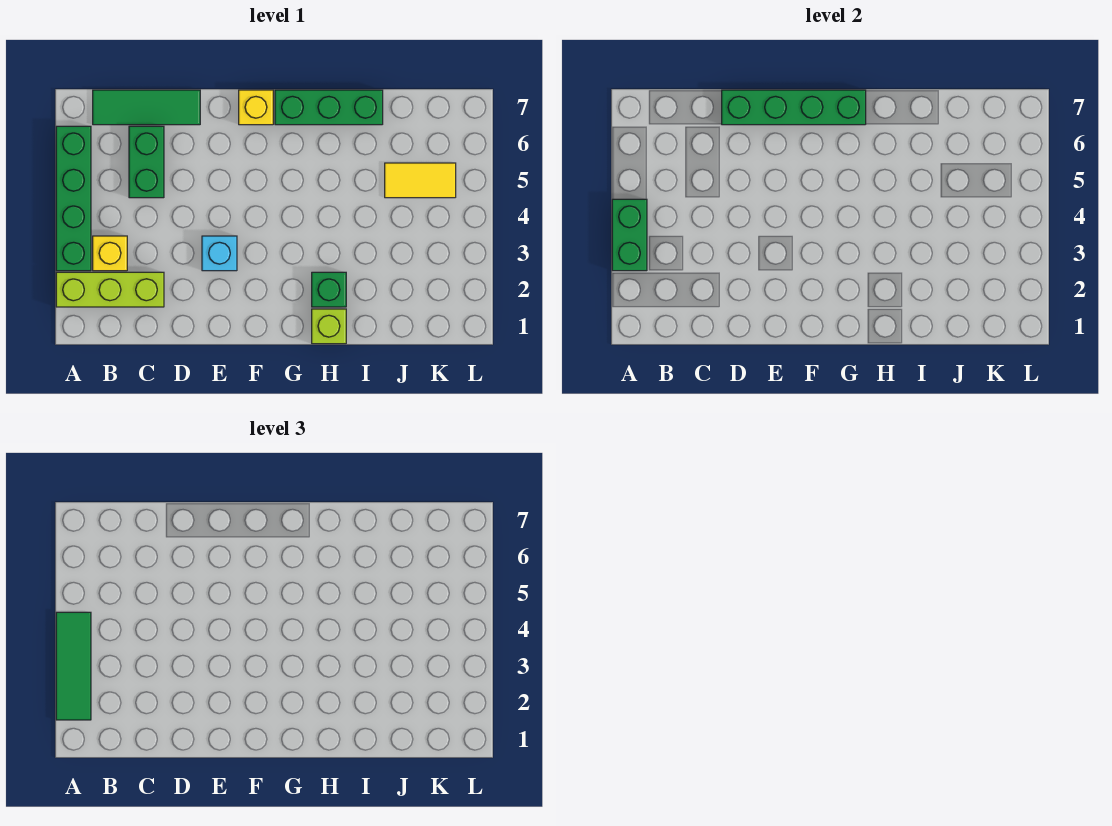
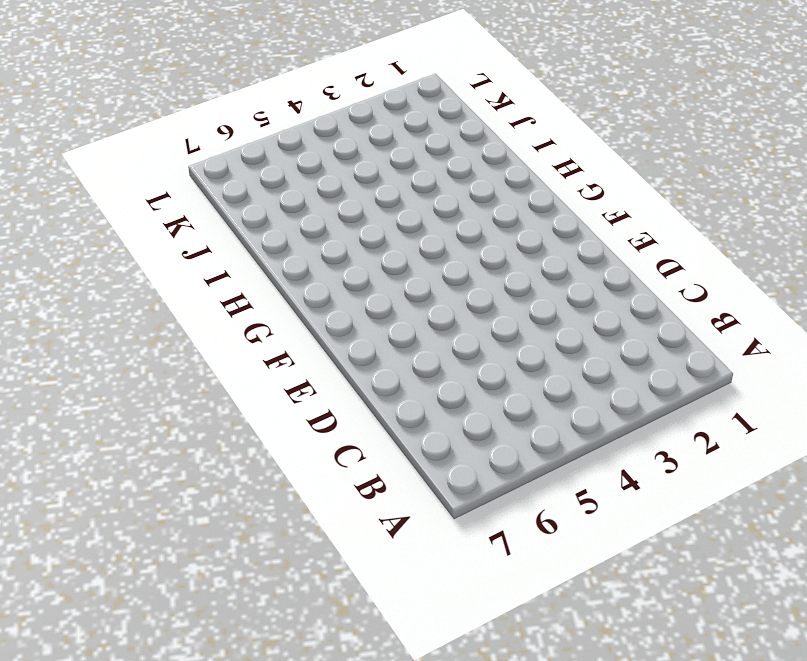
none -> lime 1x3 brick [56,272,164,307]
none -> green 1x4 brick [56,126,91,271]
none -> yellow 1x1 brick [93,236,127,271]

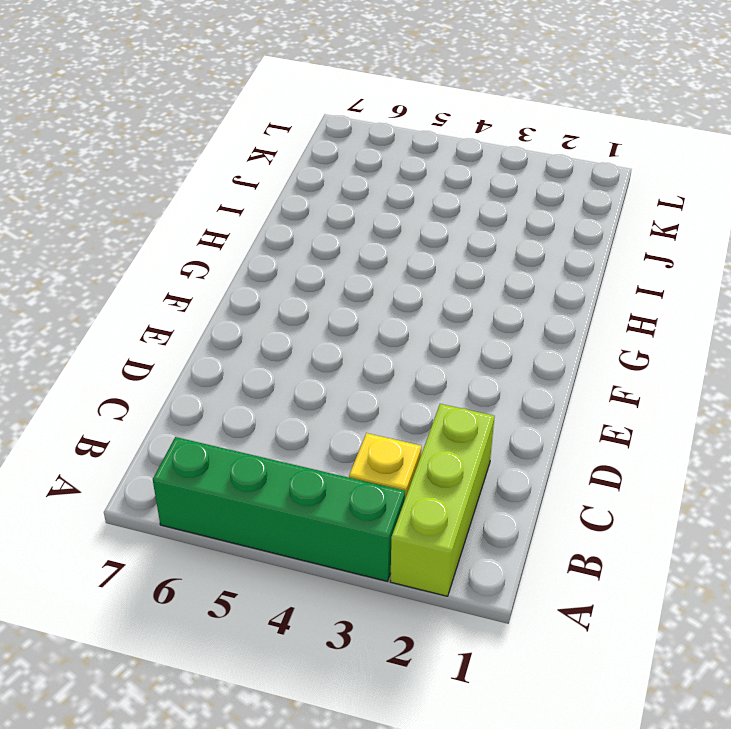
none -> green 1x3 tile [93,90,200,125]
none -> green 1x2 brick [129,126,164,198]
none -> cyan 1x1 brick [202,236,237,271]

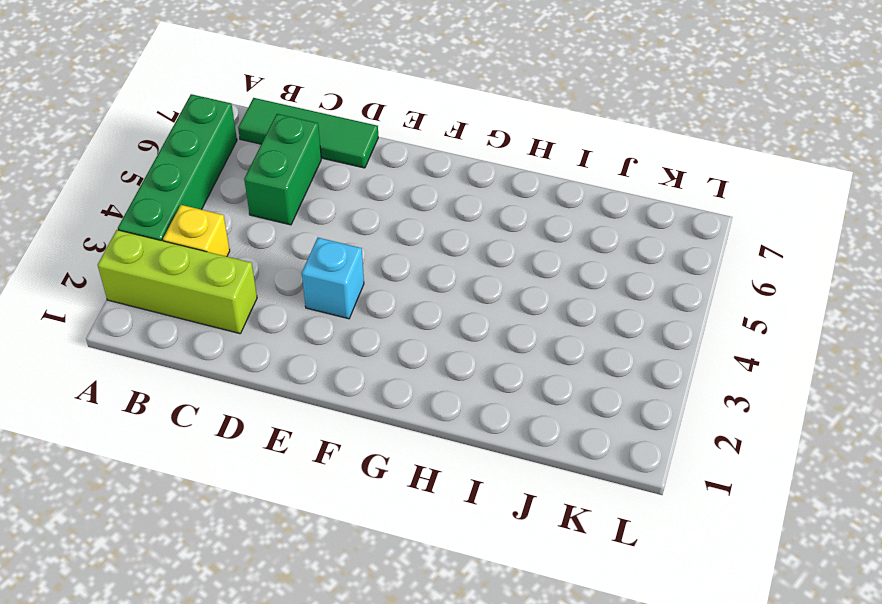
none -> yellow 1x1 brick [239,90,273,125]
none -> green 1x3 brick [275,90,383,125]
none -> lime 1x1 brick [312,309,346,344]

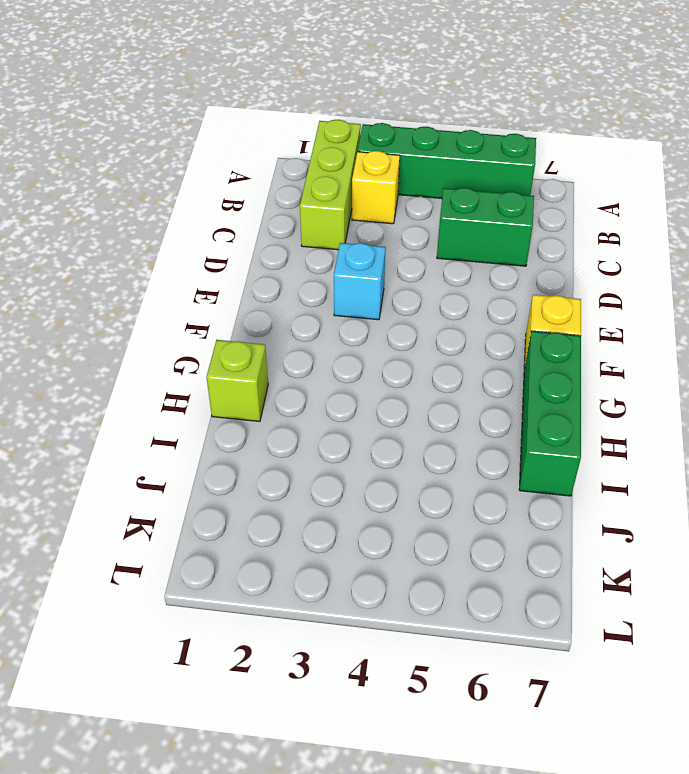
none -> green 1x3 tile [93,90,200,125]
none -> green 1x1 brick [312,272,346,307]
none -> yellow 1x2 tile [385,163,456,198]

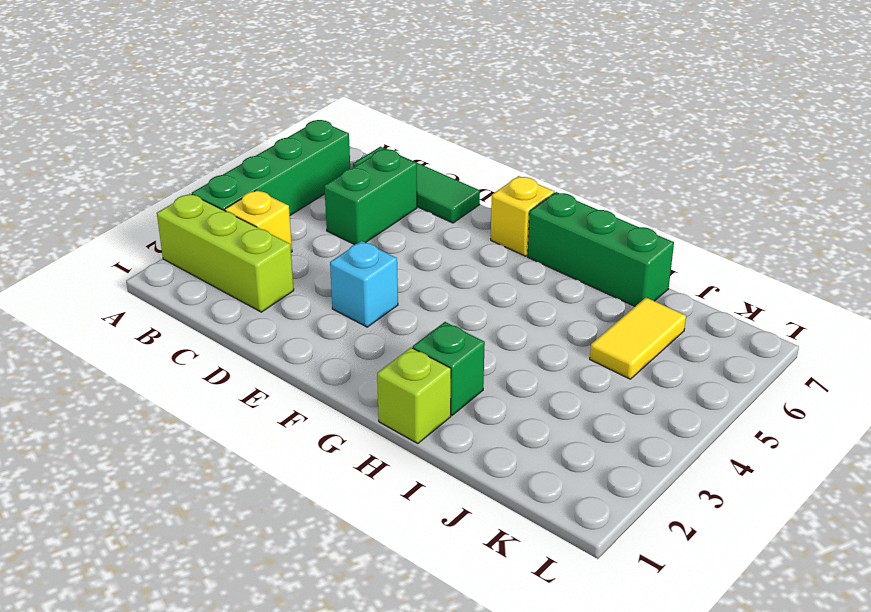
yellow 1x2 tile [590,298,686,379] -> yellow 1x2 tile turned to [385,163,456,198]
none -> green 1x2 brick [612,199,647,271]
none -> green 1x4 brick [722,90,866,125]
none -> green 1x3 tile [56,612,91,720]

